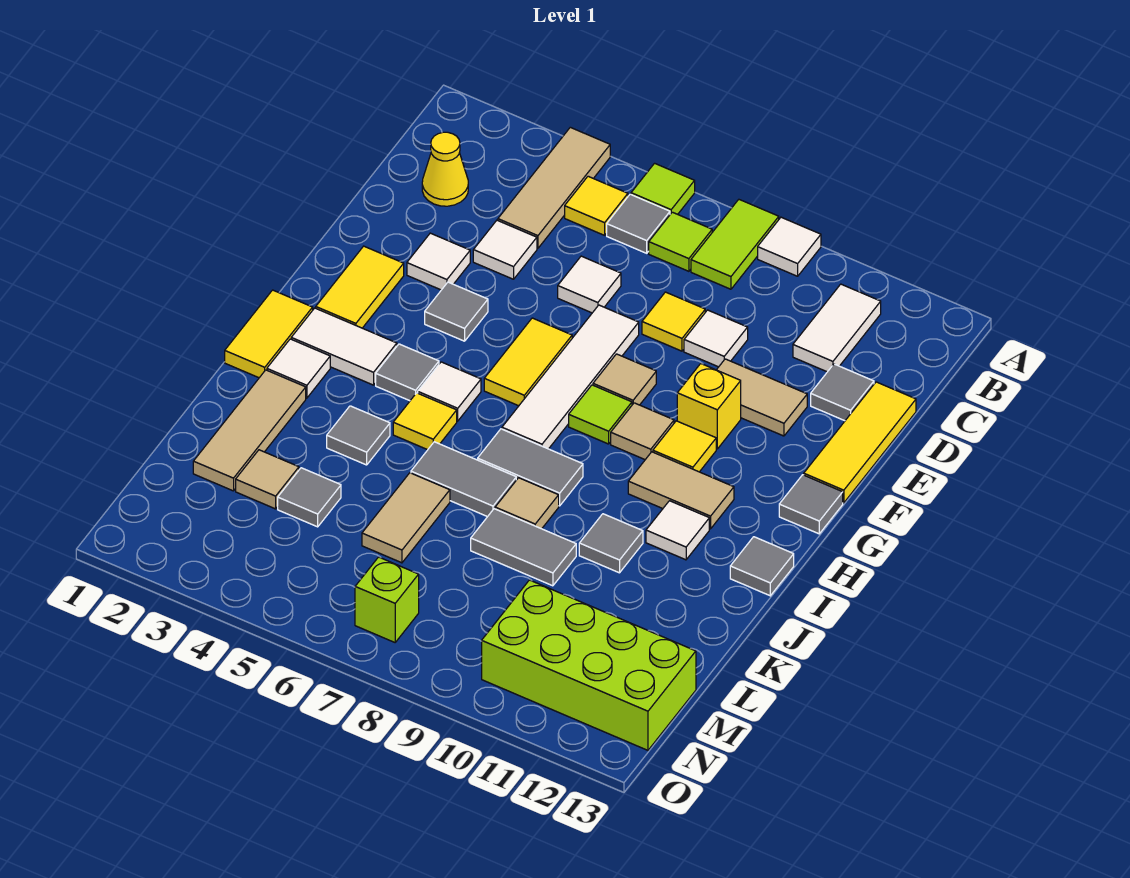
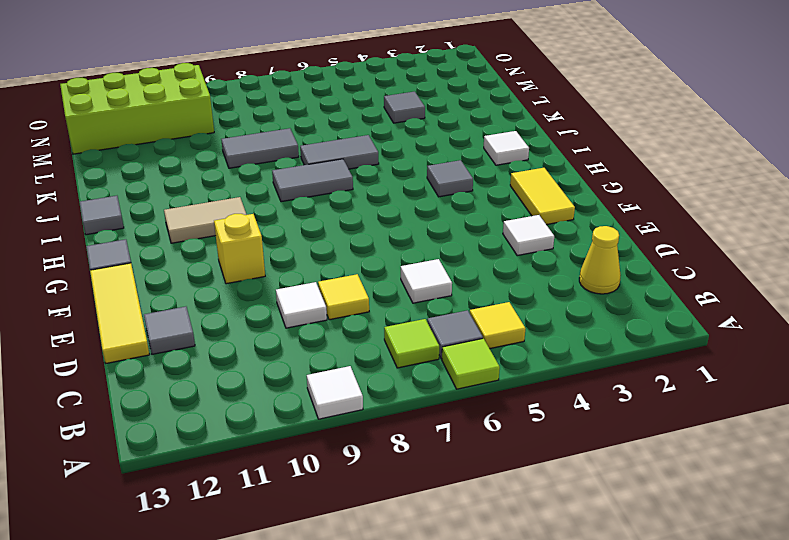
none -> tan 1x3 tile [498,127,610,248]
none -> lime 1x2 tile [691,200,779,289]
none -> white 1x2 tile [793,284,881,372]
none -> white 1x1 tile [473,220,537,279]

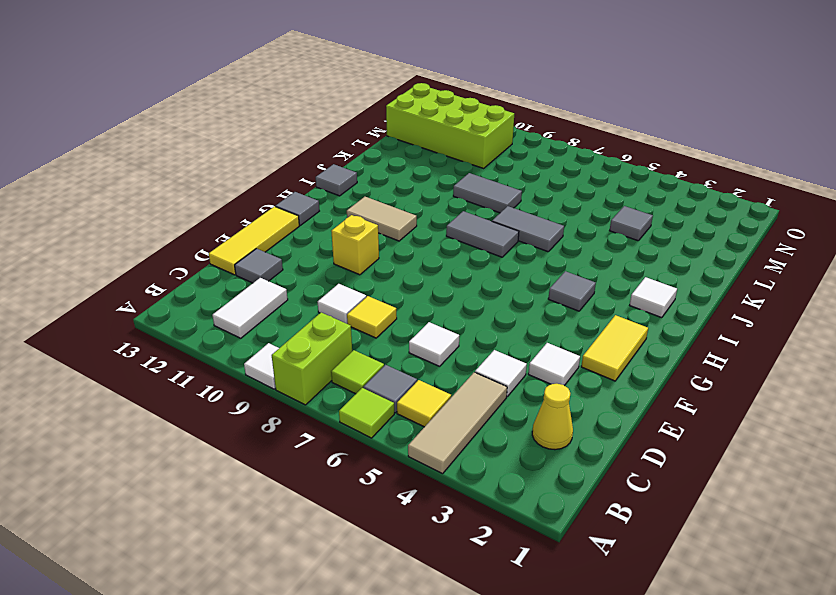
lime 1x2 brick [272,313,352,405] -> lime 1x2 tile [691,200,779,289]
none -> white 1x4 tile [502,305,639,449]
none -> tan 1x2 tile [717,359,807,436]
none -> grey 1x1 tile [425,282,488,341]
none -> yellow 1x2 tile [484,318,572,406]

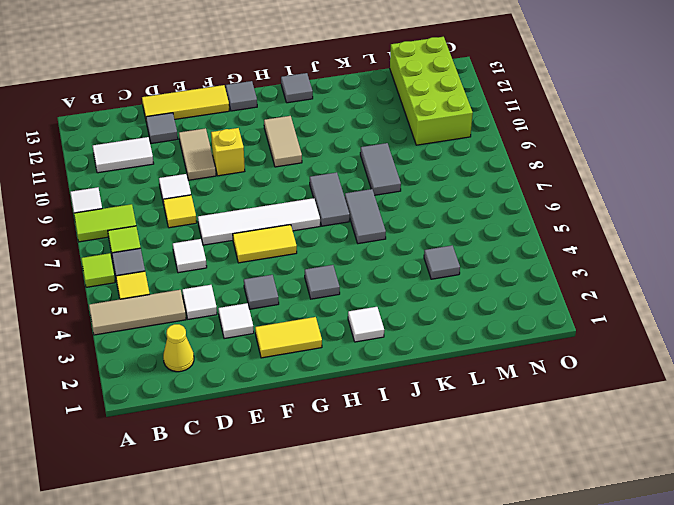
none -> tan 1x1 tile [593,354,656,405]
none -> lime 1x1 tile [569,385,632,444]
none -> tan 1x1 tile [611,403,674,460]
none -> yellow 1x1 tile [653,421,716,472]

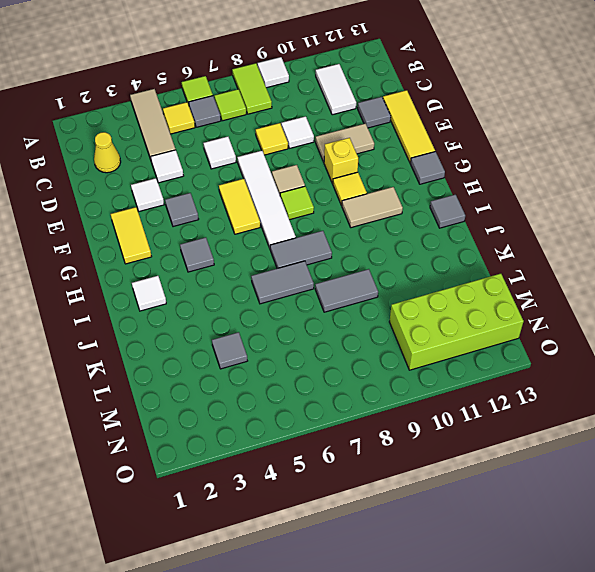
none -> tan 1x1 tile [611,403,674,460]
none -> yellow 1x2 tile [225,290,313,378]
none -> white 1x2 tile [291,308,397,385]
none -> white 1x1 tile [418,362,481,421]

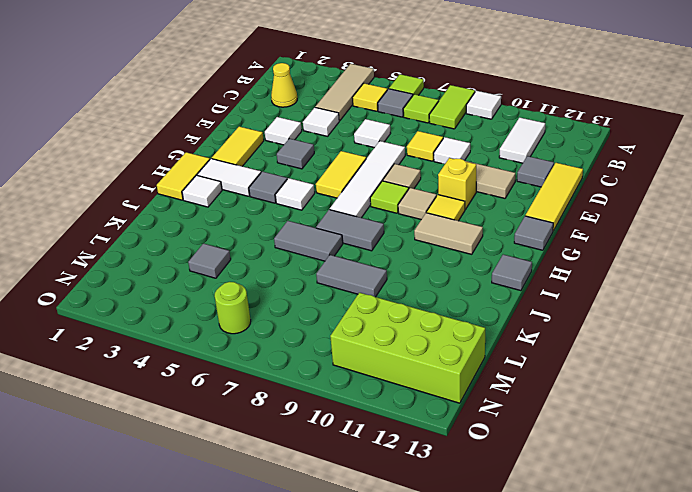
lime 1x1 round brick [215,282,251,334] -> none
none -> yellow 1x1 tile [393,393,457,450]
none -> white 1x1 tile [646,501,709,560]
none -> tan 1x3 tile [193,370,306,491]
none -> grey 1x1 tile [327,406,390,465]

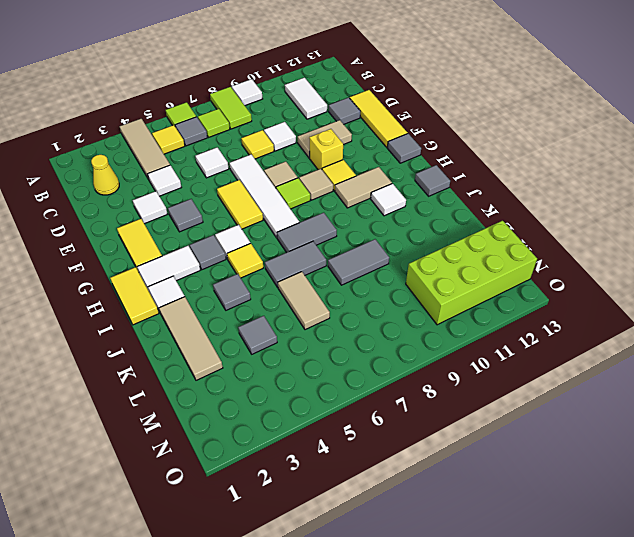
none -> tan 1x1 tile [495,478,559,529]
none -> grey 1x1 tile [579,514,643,573]
none -> tan 1x1 tile [236,450,299,509]
none -> lime 1x1 brick [355,557,419,642]

